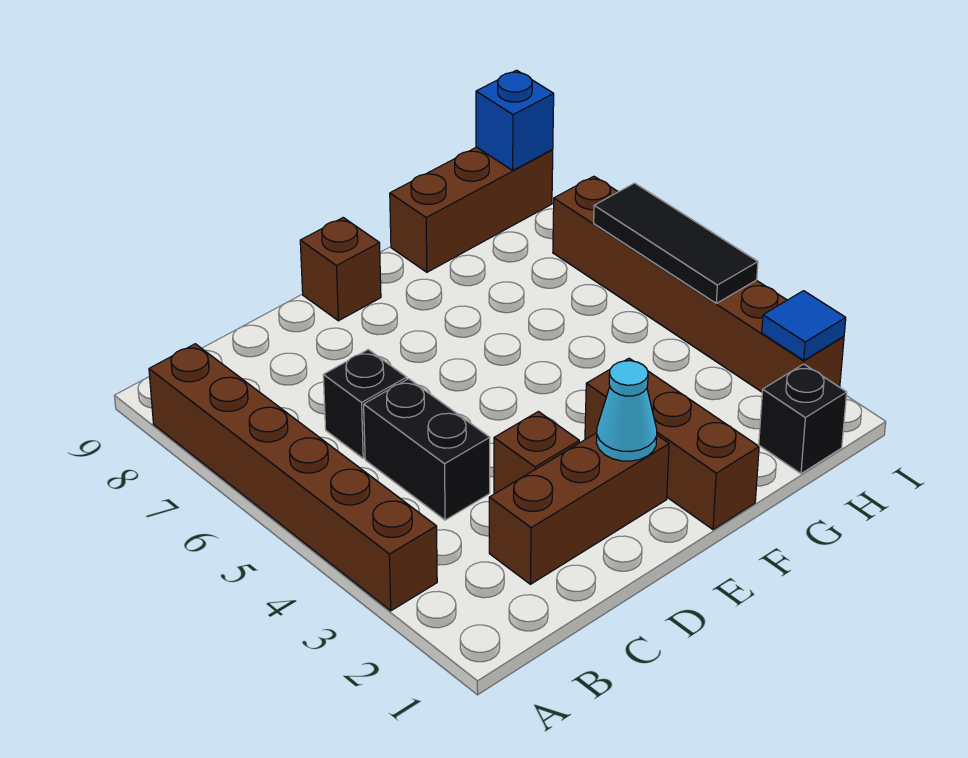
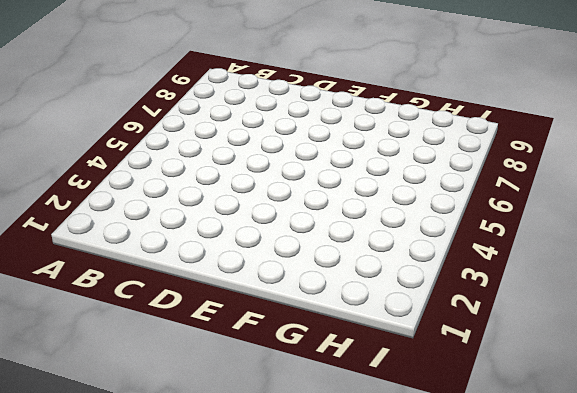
none -> brown 1x6 brick [149,344,437,611]
none -> brown 1x3 brick [489,433,669,584]
none -> black 1x2 brick [364,379,490,520]

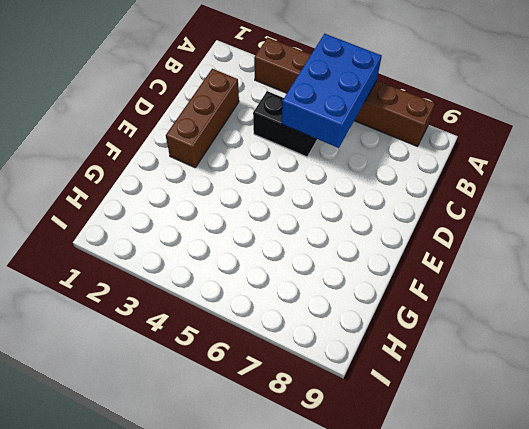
blue 2x3 brick [282,34,382,148] -> none
none -> black 1x1 brick [323,350,407,458]
none -> brown 1x1 brick [494,412,579,494]
none -> brown 1x1 brick [300,218,381,321]

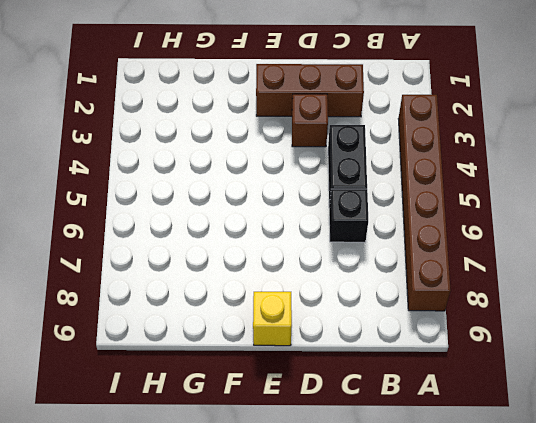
yellow 1x1 brick [253,292,292,346] -> brown 1x1 brick [300,218,381,321]
none -> brown 1x3 brick [585,358,759,529]
none -> brown 1x3 brick [390,147,553,272]
none -> black 1x1 brick [759,364,847,474]

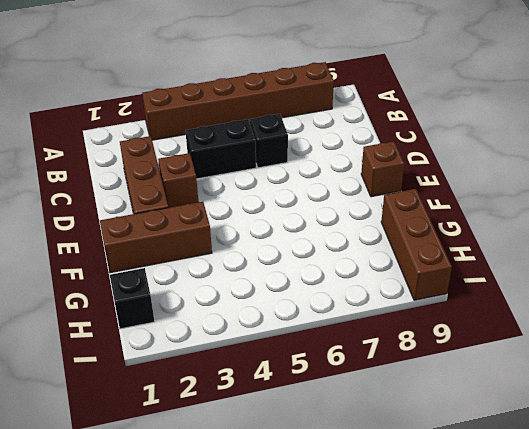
none -> brown 1x6 brick [553,176,844,392]
none -> cyan 1x1 cone [596,361,657,461]
none -> blue 1x1 tile [762,291,846,360]

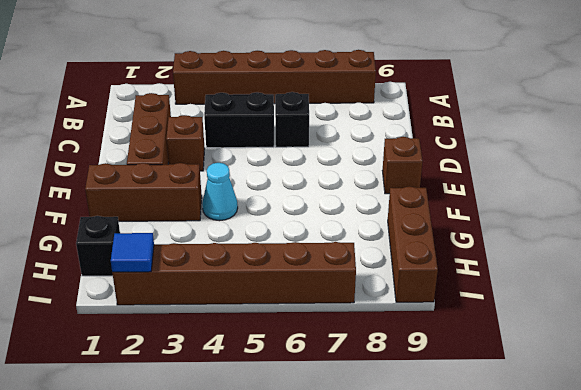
cyan 1x1 cone [202,163,238,221] -> cyan 1x1 cone moved to [596,361,657,461]
none -> black 1x3 tile [594,183,758,303]
none -> blue 1x1 brick [476,70,554,170]

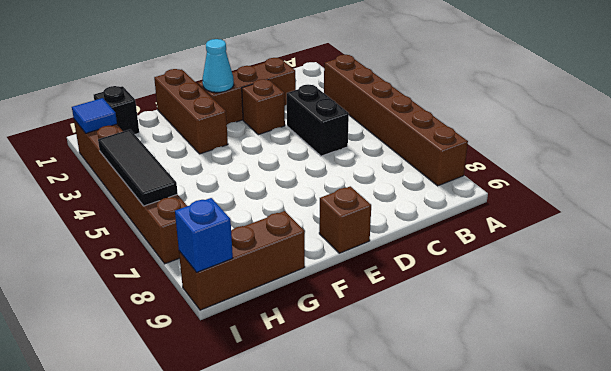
none -> black 1x1 brick [323,350,407,458]

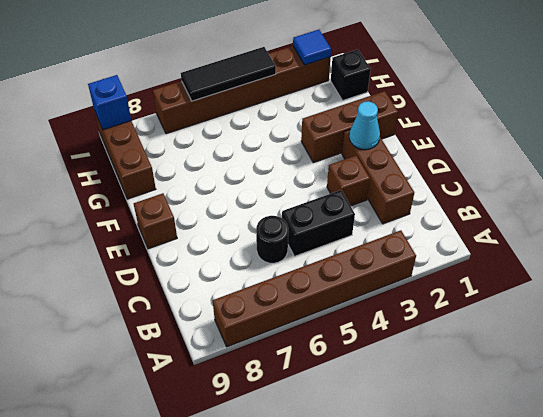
black 1x1 round brick [256,216,288,263] -> black 1x1 brick [323,350,407,458]

